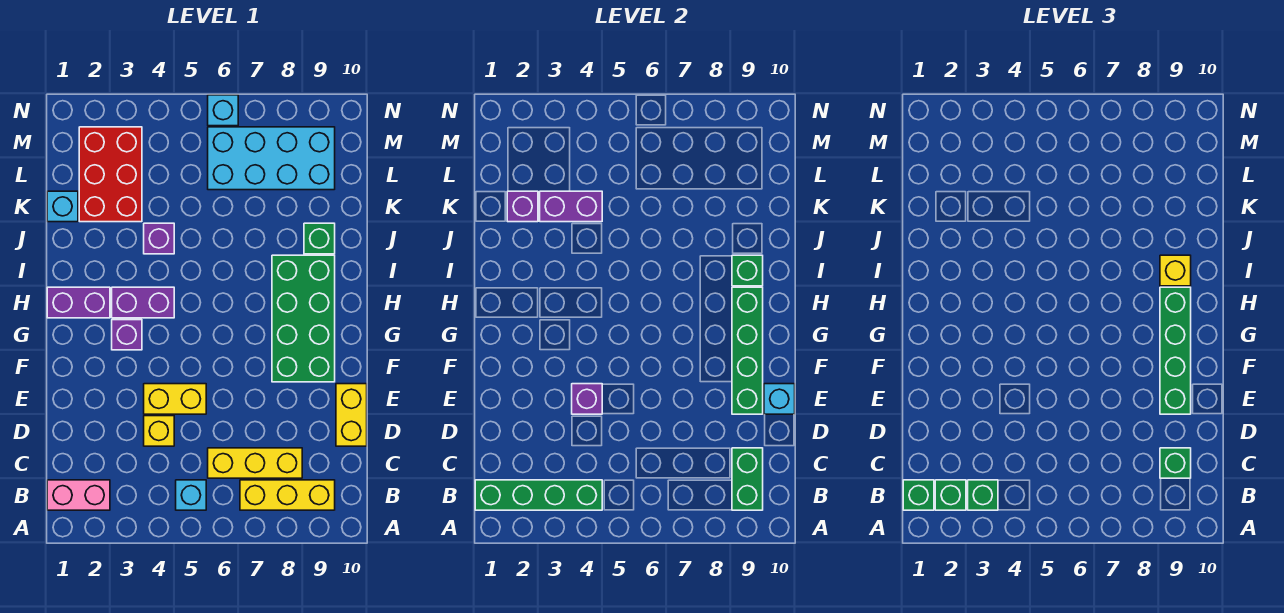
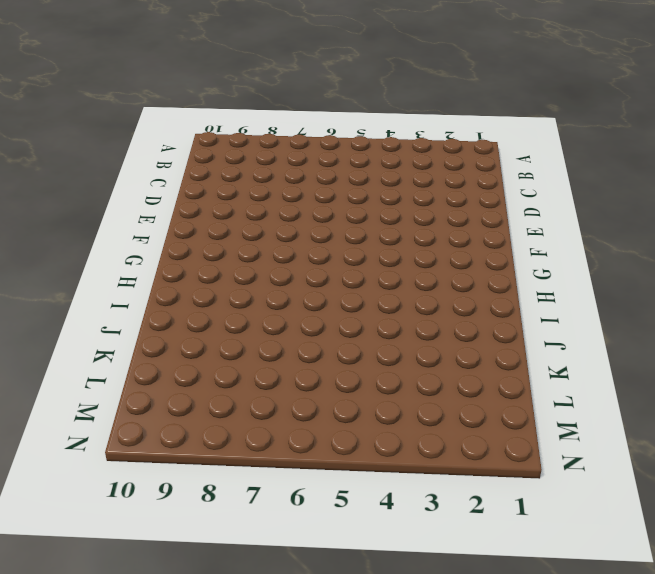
none -> pink 1x2 brick [47,480,110,510]
none -> cyan 1x1 brick [176,480,206,510]
none -> yellow 1x3 brick [240,480,335,510]
none -> yellow 1x3 brick [208,448,302,478]

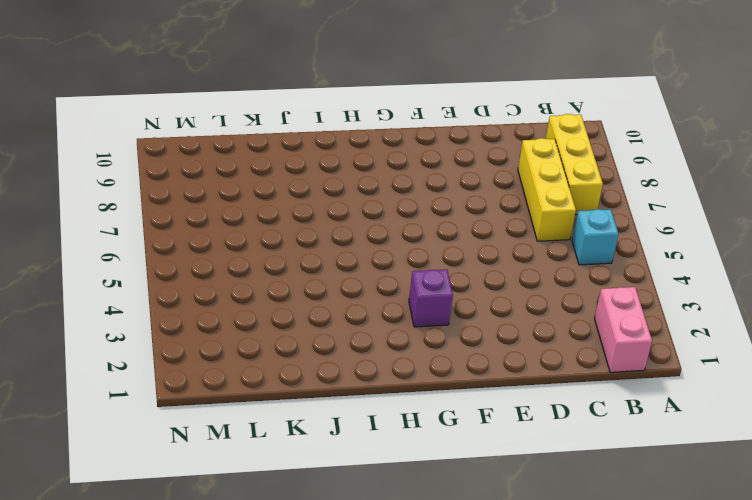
none -> yellow 1x1 brick [144,416,174,446]
none -> yellow 1x2 brick [336,384,367,446]
none -> yellow 1x2 brick [144,384,206,414]
none -> green 2x4 brick [272,255,335,382]

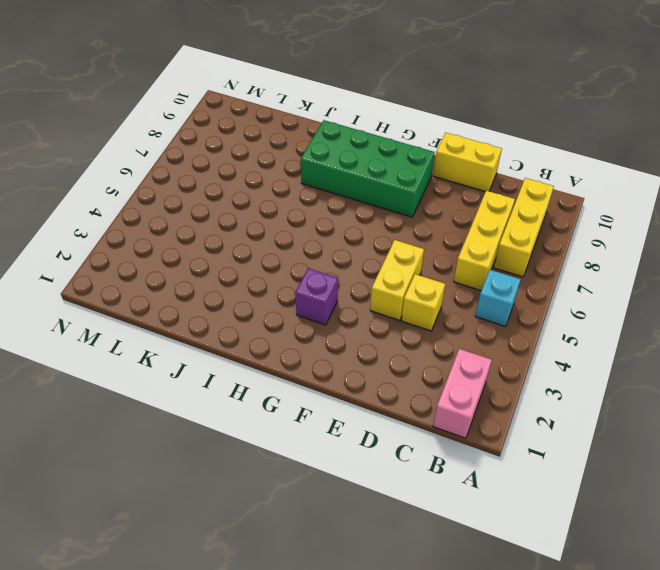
none -> purple 1x2 brick [47,287,110,318]
none -> purple 1x2 brick [112,287,174,318]
none -> purple 1x1 brick [144,223,174,254]
none -> green 1x1 brick [304,223,335,254]

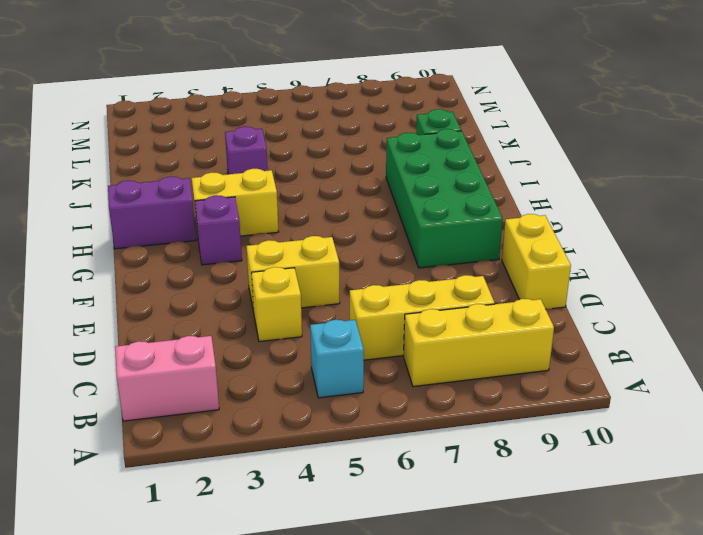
yellow 1x2 brick [192,169,279,236] -> purple 1x2 brick [112,287,174,318]
none -> cyan 1x1 brick [47,191,78,222]
none -> red 2x3 brick [79,127,142,222]
none -> cyan 2x4 brick [208,127,335,190]
none -> cyan 1x1 brick [208,95,238,126]

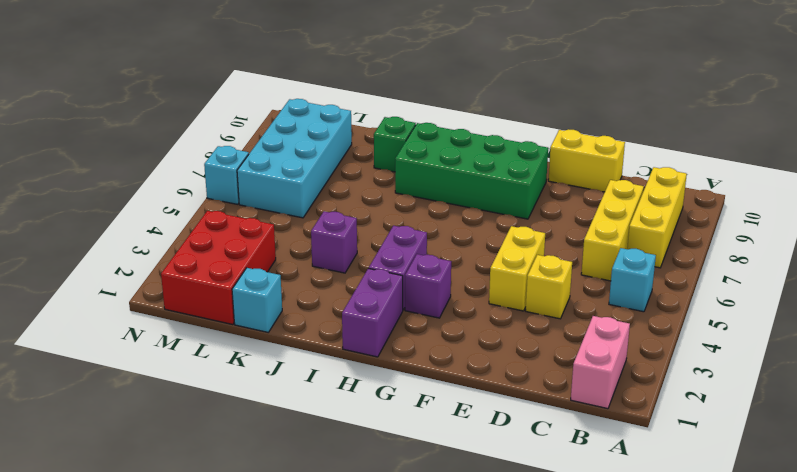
red 2x3 brick [161,211,276,325] -> red 2x3 brick turned to [79,127,142,222]
none -> green 1x4 brick [475,480,602,510]
none -> green 1x2 brick [732,448,763,510]
none -> purple 1x1 brick [572,384,602,414]
none -> green 1x4 brick [732,287,763,414]

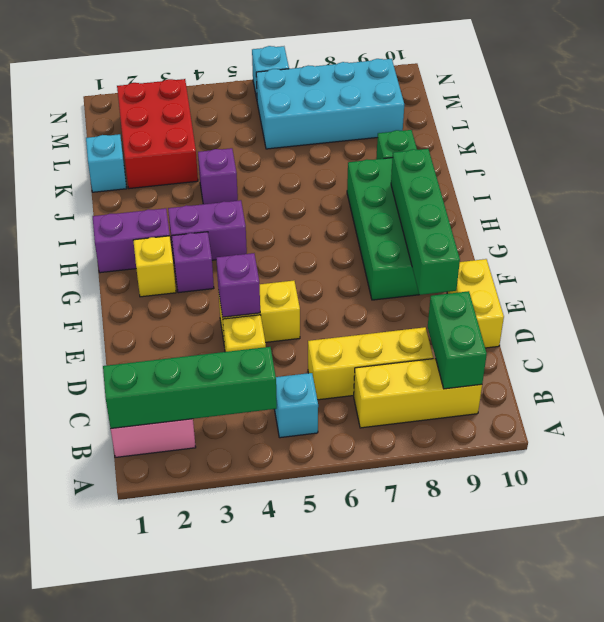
yellow 1x1 brick [133,236,176,297] -> yellow 1x1 brick moved to [1160,255,1191,286]
none -> cyan 1x1 brick [764,384,795,414]
none -> green 1x1 brick [732,255,763,286]
none -> purple 1x1 brick [507,191,538,222]
none -> purple 1x2 brick [540,191,602,222]

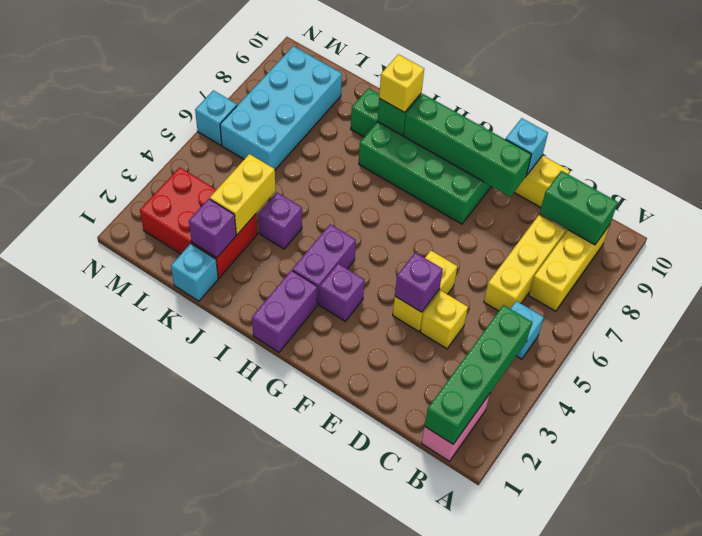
yellow 1x2 brick [210,154,276,234] -> purple 1x2 brick [540,191,602,222]
none -> green 1x1 brick [903,480,934,510]
none -> green 1x1 brick [935,480,966,510]
none -> green 1x1 brick [968,480,998,510]
none -> green 1x1 brick [1160,448,1191,478]

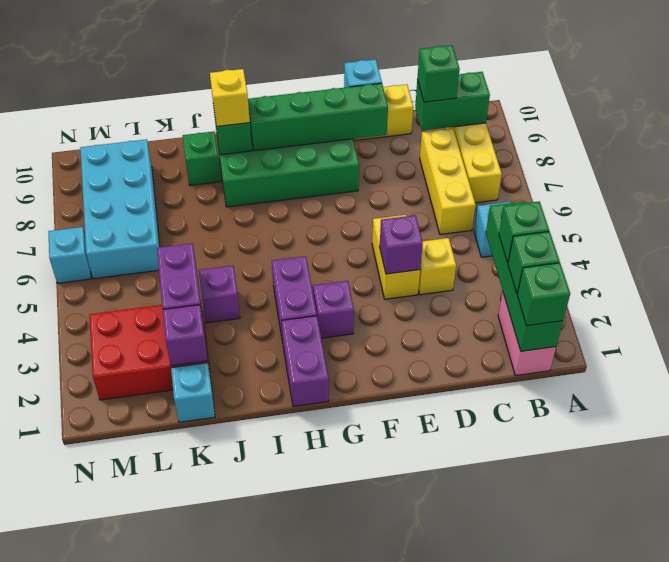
none -> green 1x4 brick [1160,287,1191,414]

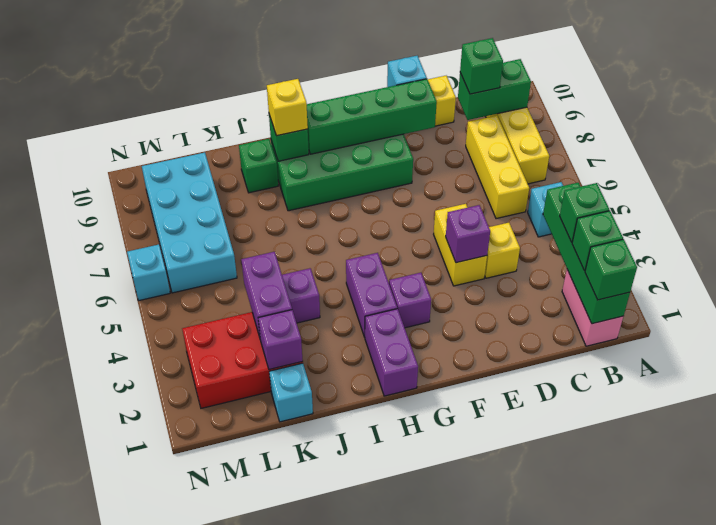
none -> green 1x4 brick [1160,287,1191,414]

